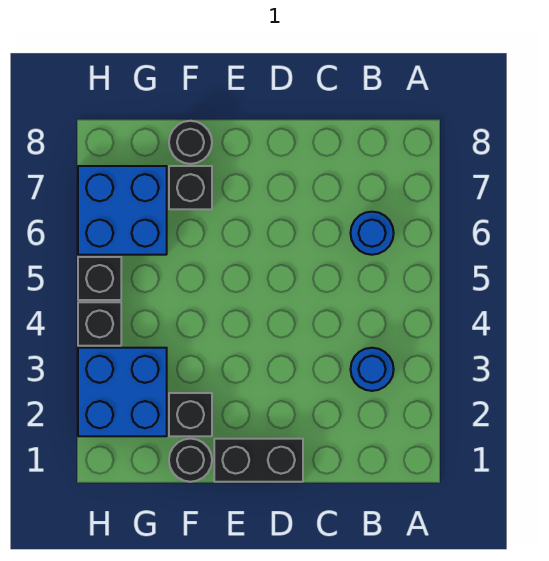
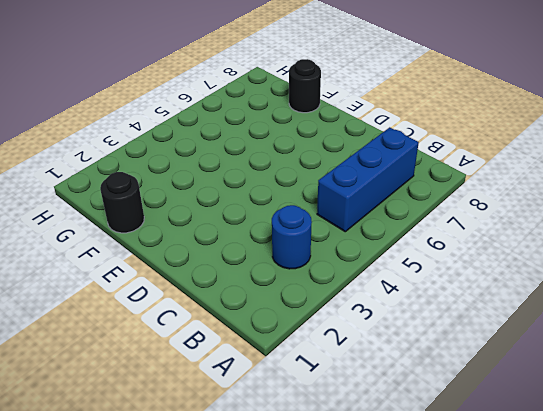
blue 1x3 brick [317,127,419,232] -> blue 1x1 round brick [351,212,394,255]
none -> black 1x2 brick [214,439,303,482]
none -> black 1x1 brick [169,393,212,436]

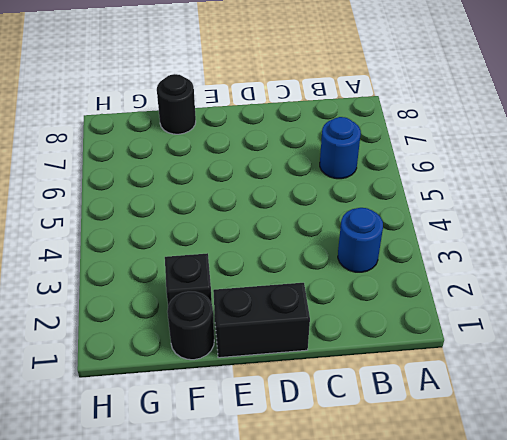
none -> black 1x1 brick [169,166,212,209]
none -> blue 2x2 brick [78,348,167,436]

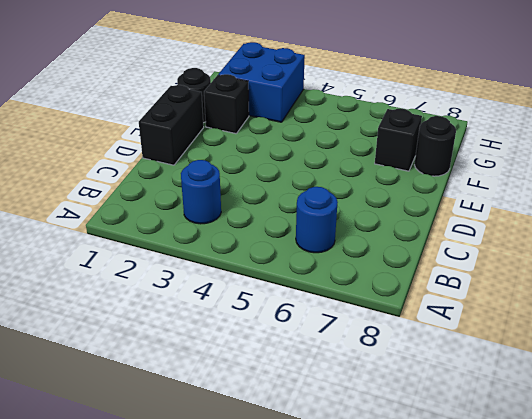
none -> blue 2x2 brick [78,166,167,255]
none -> black 1x1 brick [78,302,121,346]

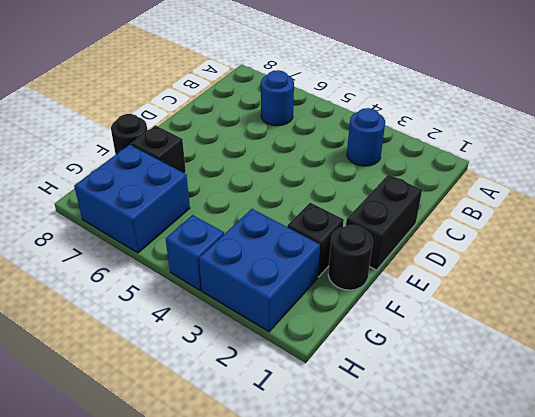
blue 1x1 brick [166,215,224,290] -> black 1x1 brick [78,302,121,346]
none -> black 1x1 brick [78,257,121,300]

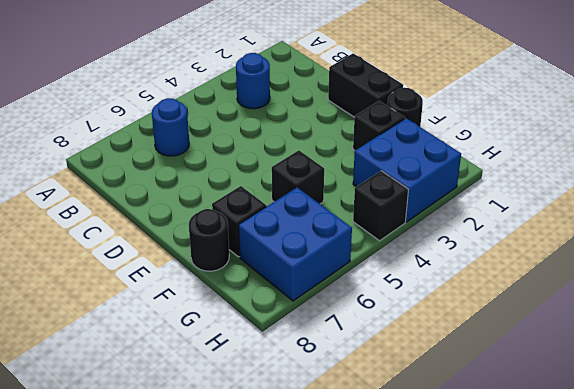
black 1x1 brick [272,150,324,204] -> black 1x1 brick moved to [78,257,121,300]

